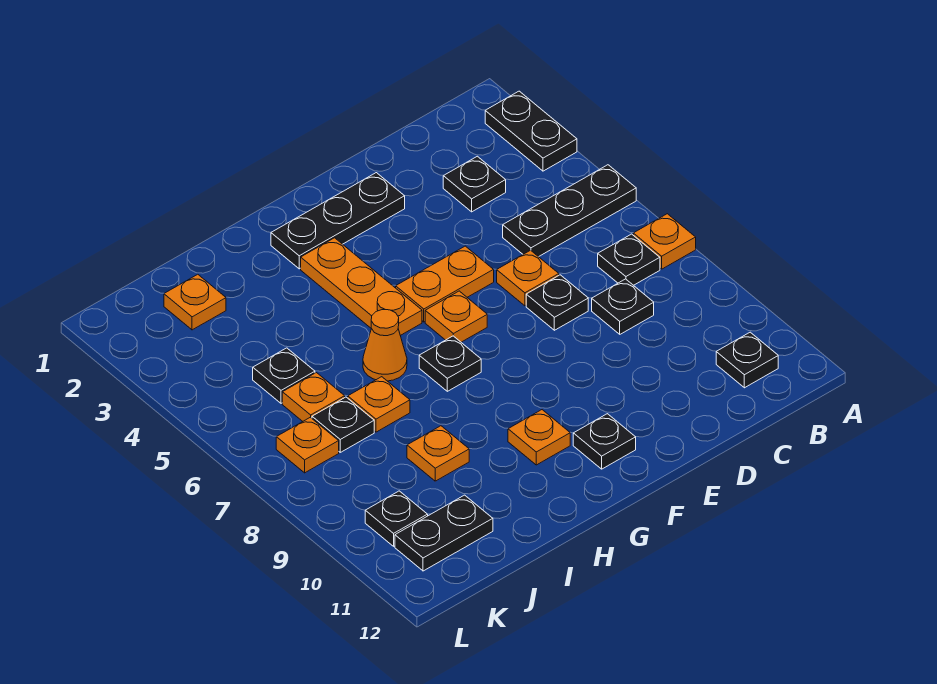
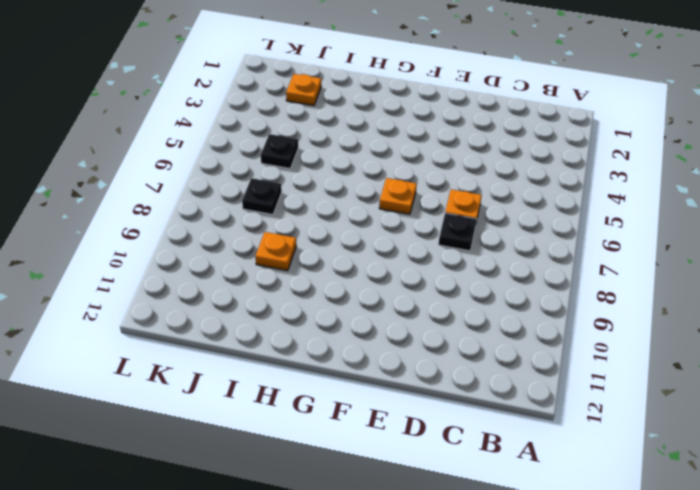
none -> black 1x2 plate [485,91,577,171]
none -> black 1x3 plate [503,165,636,257]
none -> orange 1x1 plate [633,214,696,269]

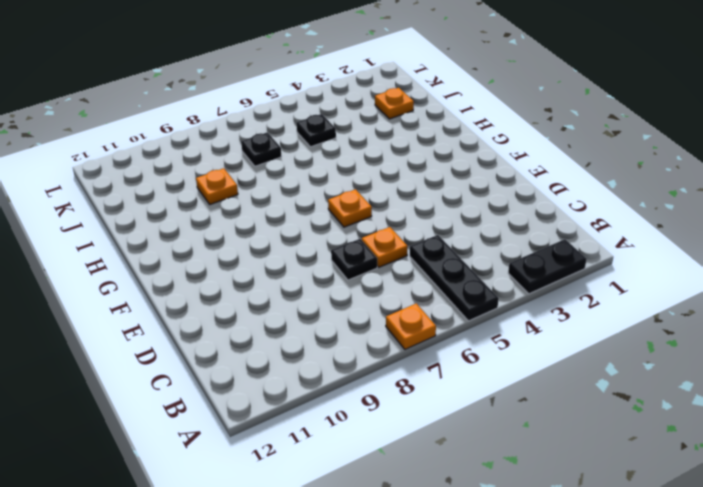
none -> black 1x1 plate [598,234,660,285]
none -> black 1x1 plate [716,332,778,388]
none -> black 1x1 plate [443,156,506,212]

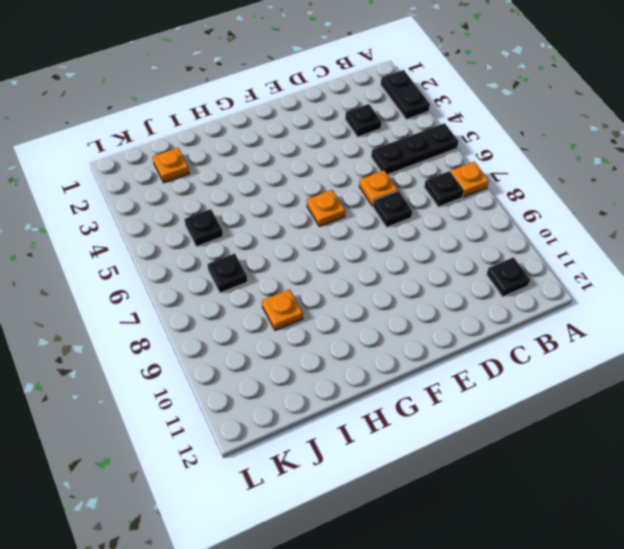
none -> black 1x1 plate [592,279,654,334]
none -> black 1x3 plate [271,173,405,269]
none -> orange 1x2 plate [396,246,494,322]

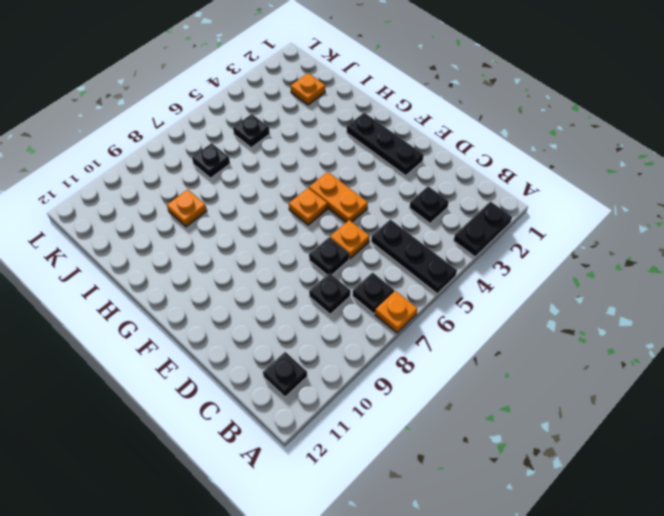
none -> black 1x1 plate [573,414,636,469]
none -> orange 1x3 plate [301,238,422,336]
none -> black 1x1 plate [419,336,481,391]

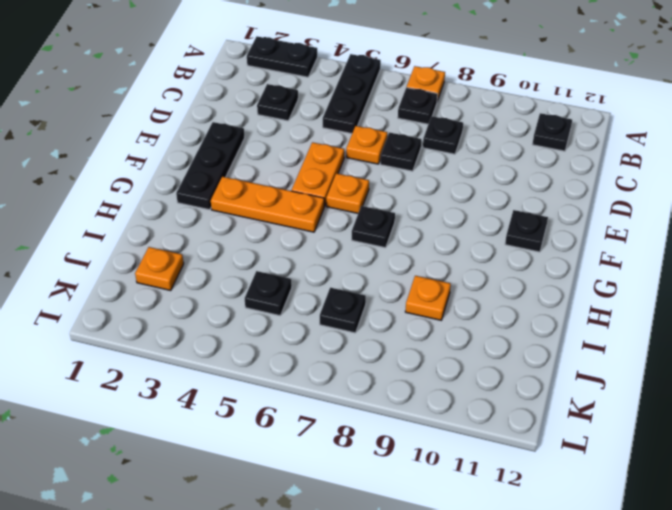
none -> orange 1x1 plate [508,410,570,465]
none -> orange 1x1 cone [363,310,407,381]
none -> orange 1x1 plate [348,377,410,432]

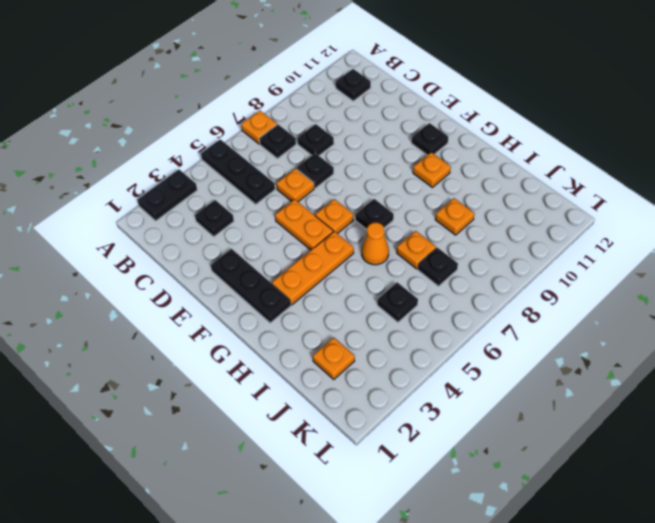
none -> orange 1x1 plate [282,373,345,421]
none -> black 1x2 plate [395,495,493,571]
none -> orange 1x1 plate [276,417,339,473]

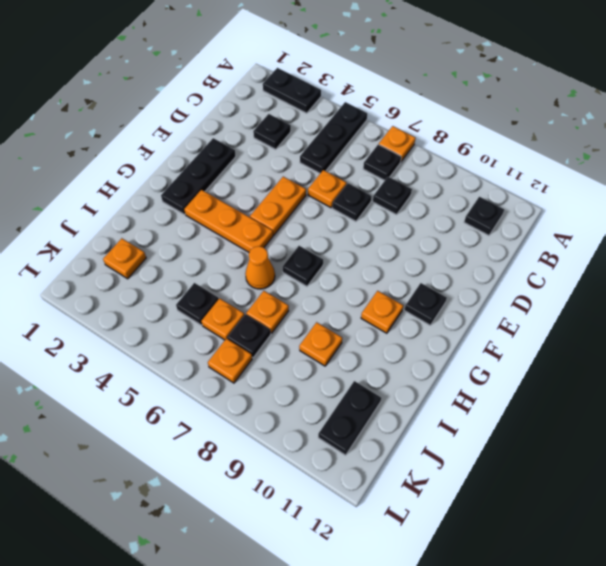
none -> orange 1x1 plate [425,291,487,342]
none -> black 1x1 plate [365,491,428,546]

